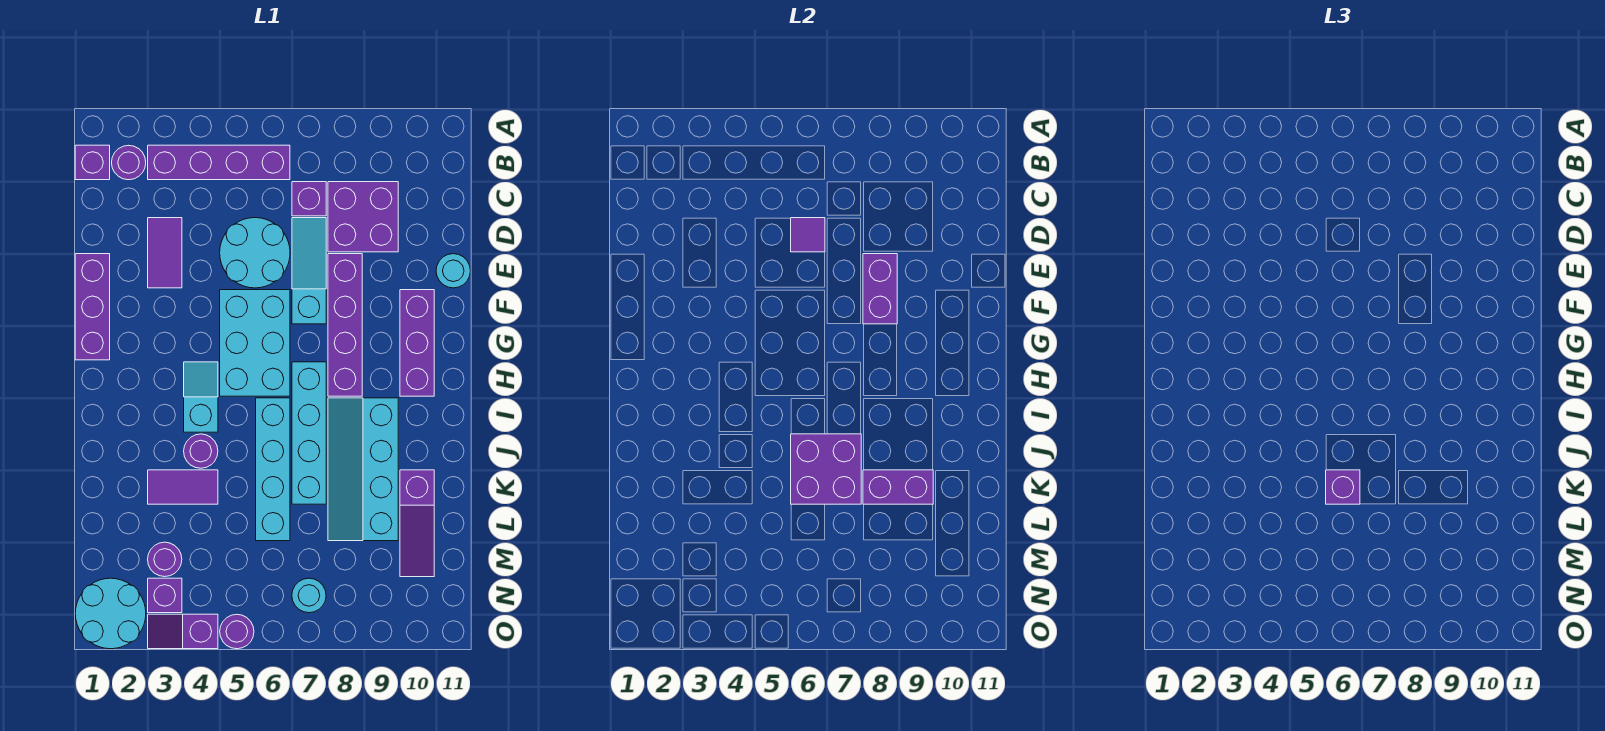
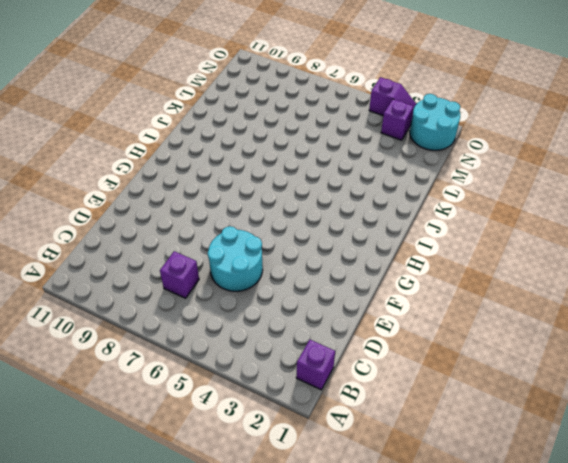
none -> purple 1x1 round brick [112,145,146,180]
none -> purple 1x4 brick [148,145,290,180]
none -> purple 2x2 brick [328,182,398,252]
none -> purple 1x2 tile [148,218,182,288]

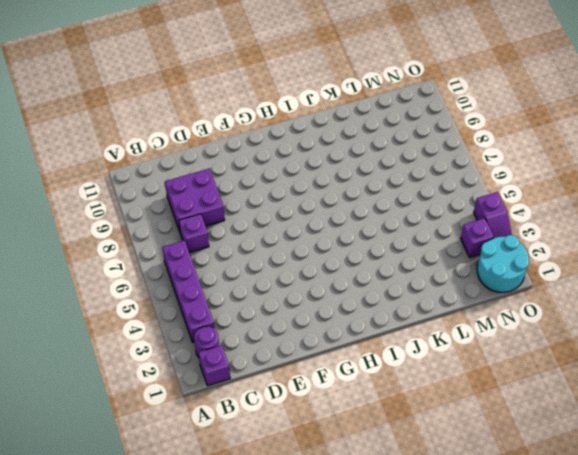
none -> purple 1x2 tile [148,218,182,288]
none -> cyan 2x2 round brick [220,218,290,288]
none -> cyan 1x3 slope [292,218,326,324]
none -> purple 1x3 brick [75,254,110,360]

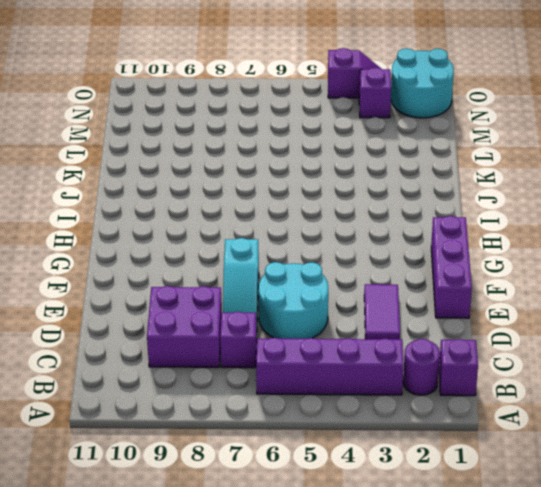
none -> purple 1x4 brick [328,254,362,396]
none -> cyan 1x1 round brick [436,254,470,288]
none -> cyan 2x3 brick [220,290,290,396]
none -> purple 1x3 brick [400,290,434,396]

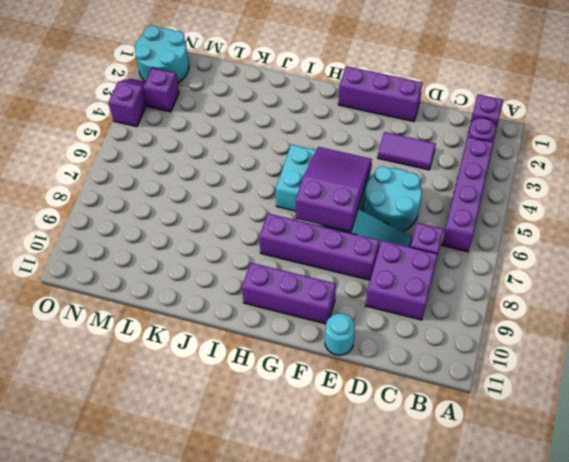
purple 2x3 slope [296,147,372,232] -> none
none -> cyan 1x2 slope [184,362,218,432]
none -> cyan 1x4 brick [292,362,326,504]
none -> cyan 1x4 brick [256,398,290,541]
none -> cyan 2x4 slope [328,398,398,541]

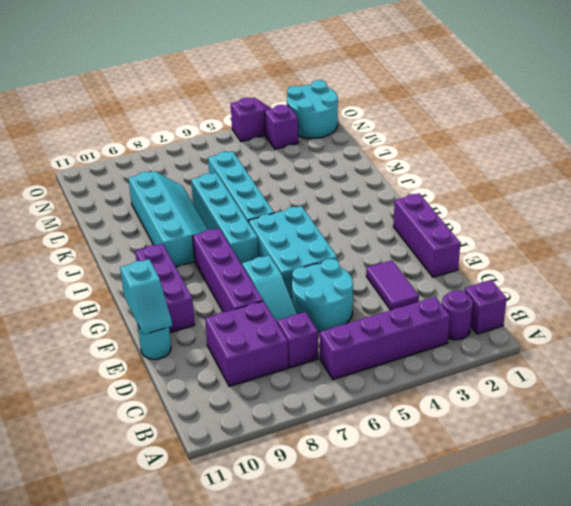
cyan 1x2 slope [120,259,172,335] -> cyan 1x2 slope moved to [184,362,218,432]
none -> purple 1x1 round brick [184,434,218,468]
none -> purple 1x2 tile [148,470,218,504]
none -> purple 1x3 slope [400,470,434,577]
none -> purple 1x1 round brick [148,542,182,577]

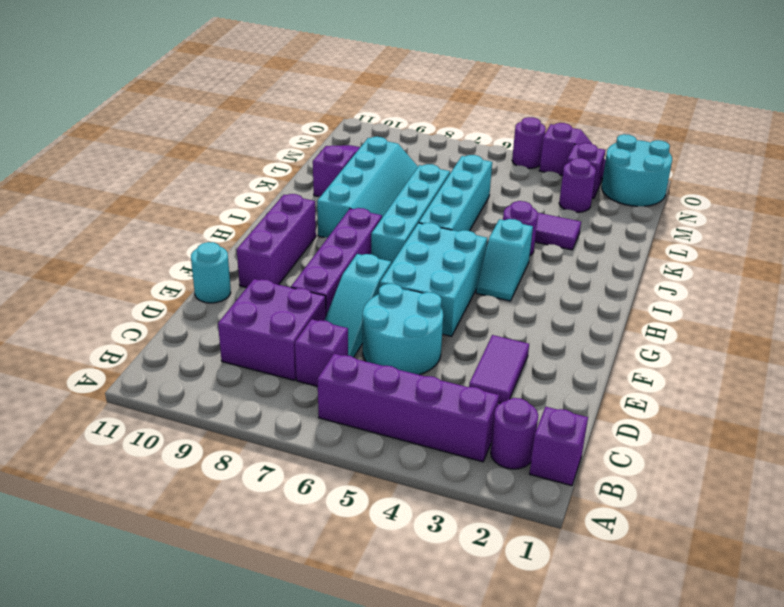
none -> purple 1x3 brick [75,254,110,360]
none -> cyan 1x1 round brick [292,578,326,613]
none -> purple 1x1 tile [791,218,825,252]
none -> purple 1x2 brick [863,254,897,324]

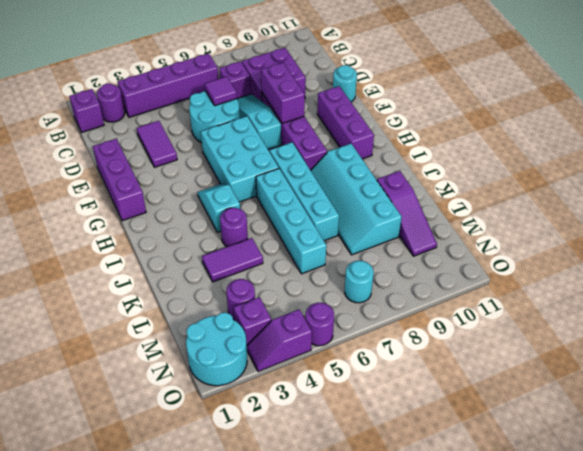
none -> purple 2x2 brick [791,434,861,504]
none -> purple 1x2 brick [863,470,933,504]
none -> purple 1x1 brick [1326,470,1360,504]

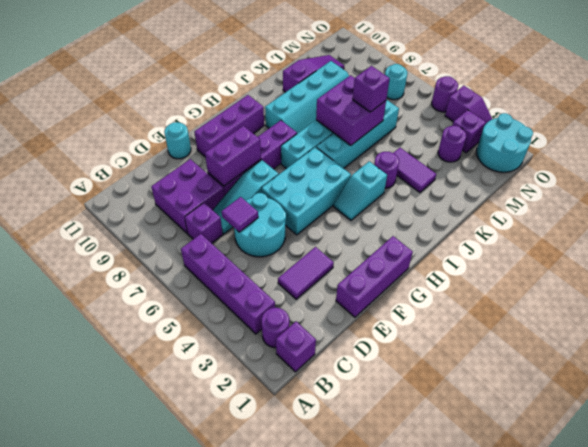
none -> purple 1x2 brick [863,470,933,504]

